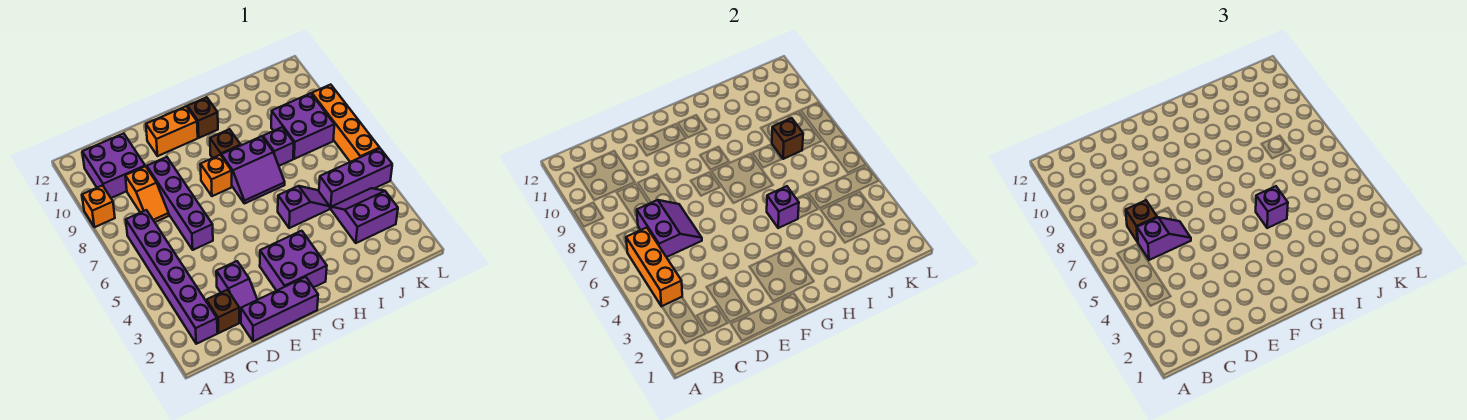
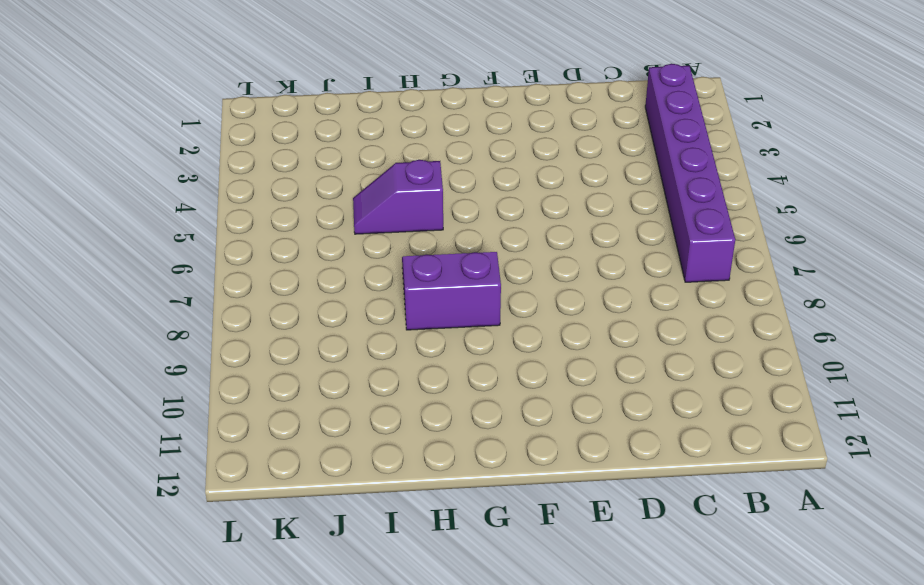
none -> orange 1x1 brick [82,185,115,227]
none -> purple 2x2 brick [82,133,145,198]
none -> brown 1x1 brick [206,290,239,333]

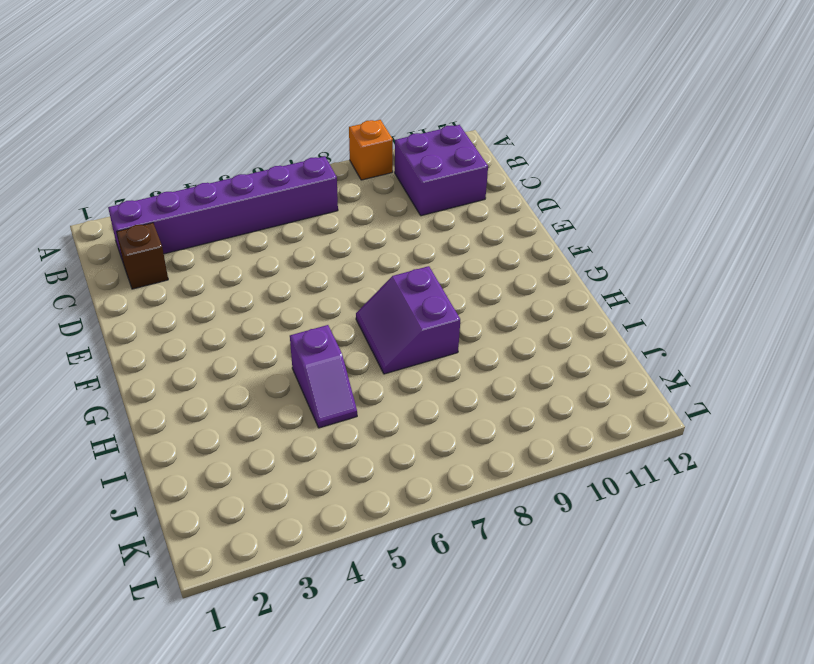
none -> orange 1x2 slope [125,166,169,222]
none -> purple 1x3 brick [241,277,318,341]
none -> purple 1x2 slope [216,261,257,322]

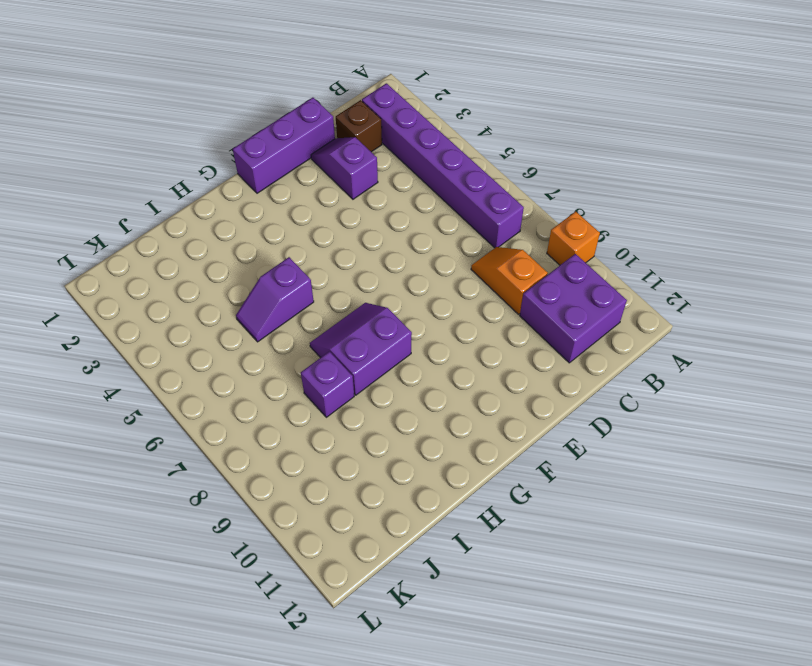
none -> purple 1x4 brick [147,157,213,250]
none -> orange 1x2 brick [146,106,198,156]
none -> purple 2x2 brick [260,231,327,291]

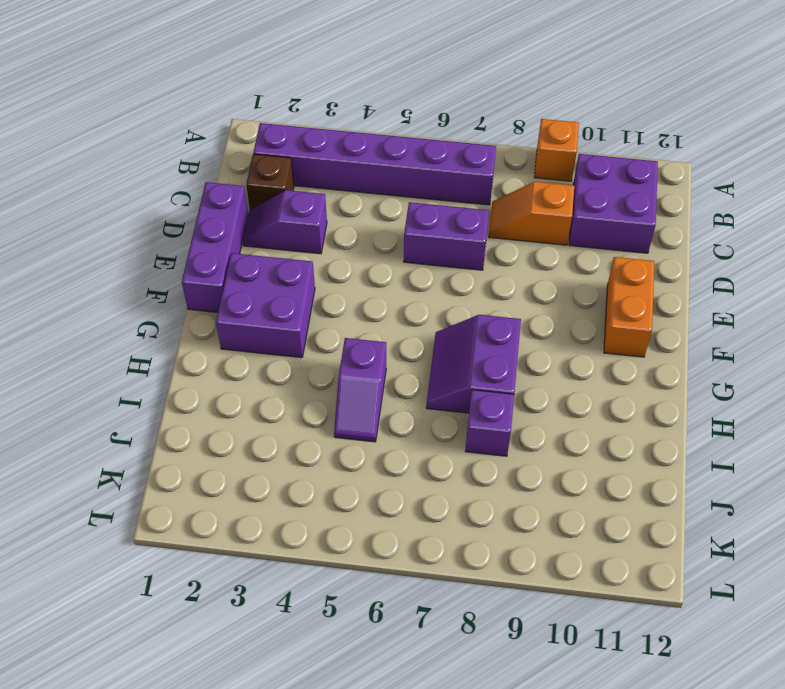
purple 1x2 brick [404,202,489,270] -> purple 1x4 brick [147,157,213,250]
none -> orange 1x1 brick [200,155,232,196]
none -> brown 1x1 brick [210,129,241,158]
none -> brown 1x1 brick [187,97,218,138]

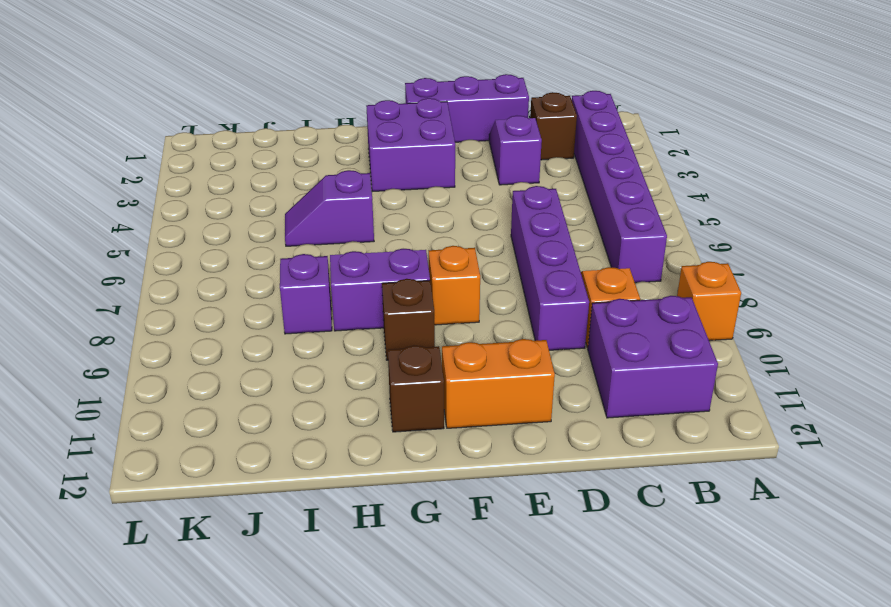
none -> purple 2x2 slope [331,188,398,243]
none -> purple 1x3 brick [319,149,392,209]
none -> purple 2x2 brick [271,93,334,159]

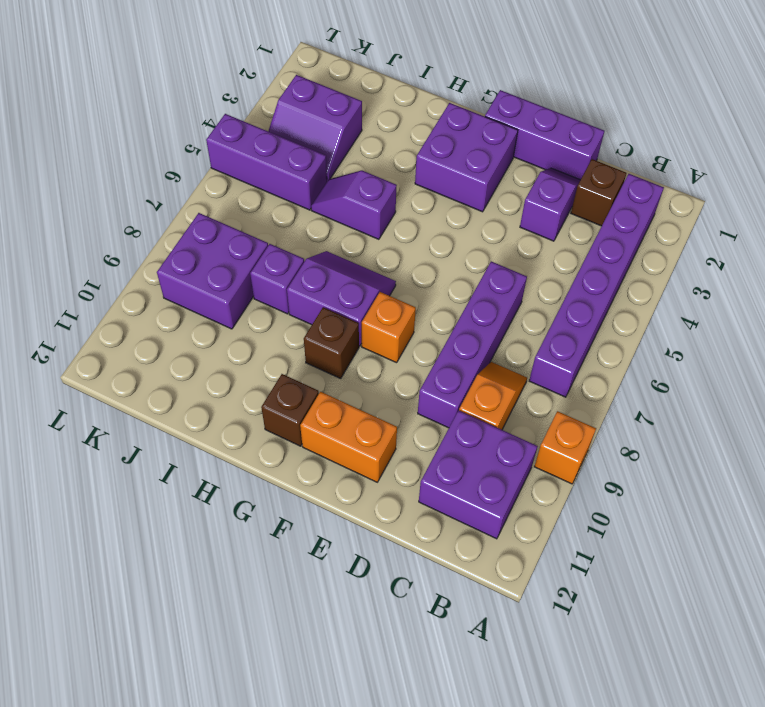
none -> orange 1x4 brick [312,85,380,162]
none -> orange 1x3 brick [626,228,682,306]
none -> purple 2x2 slope [637,200,702,257]

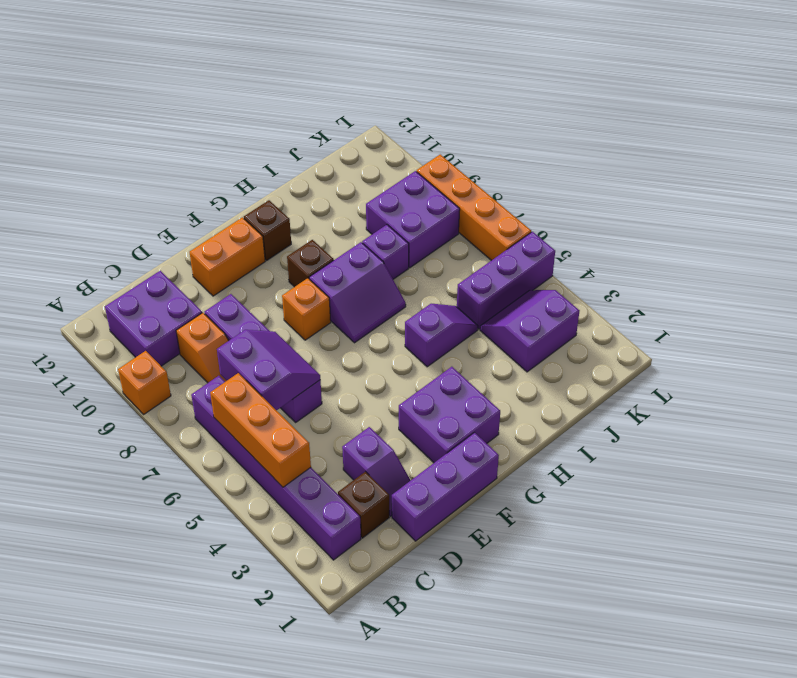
none -> purple 1x1 brick [767,186,799,228]
none -> brown 1x1 brick [772,118,803,159]
none -> purple 1x2 slope [1137,217,1191,260]

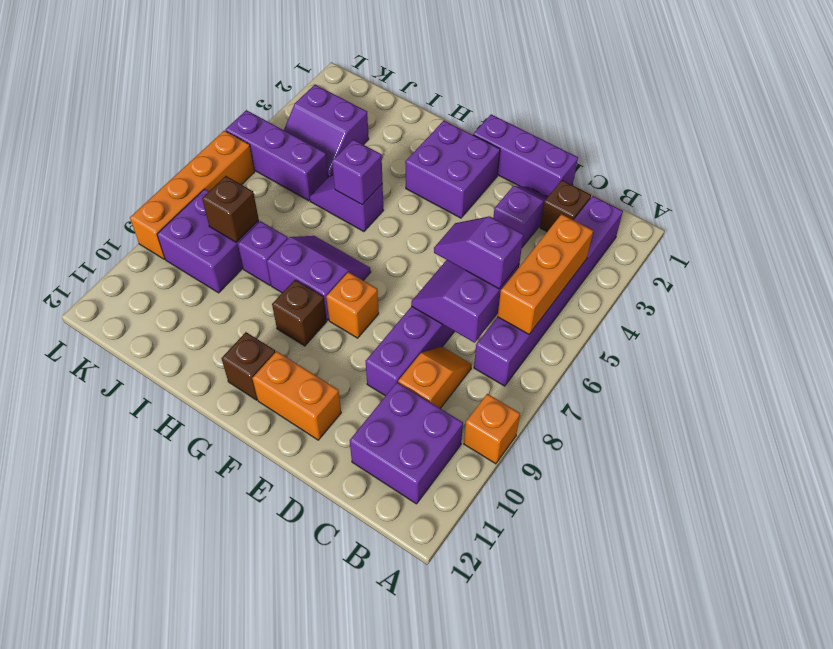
none -> brown 1x1 brick [1126,200,1157,242]
none -> purple 1x1 brick [1256,186,1288,228]

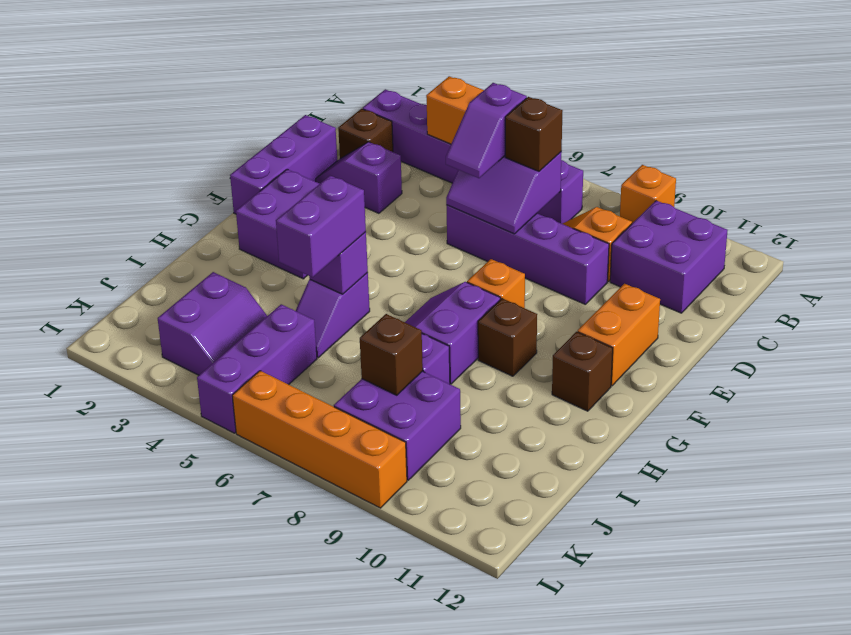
purple 1x2 brick [276,176,366,277] -> purple 1x1 brick [1256,186,1288,228]

